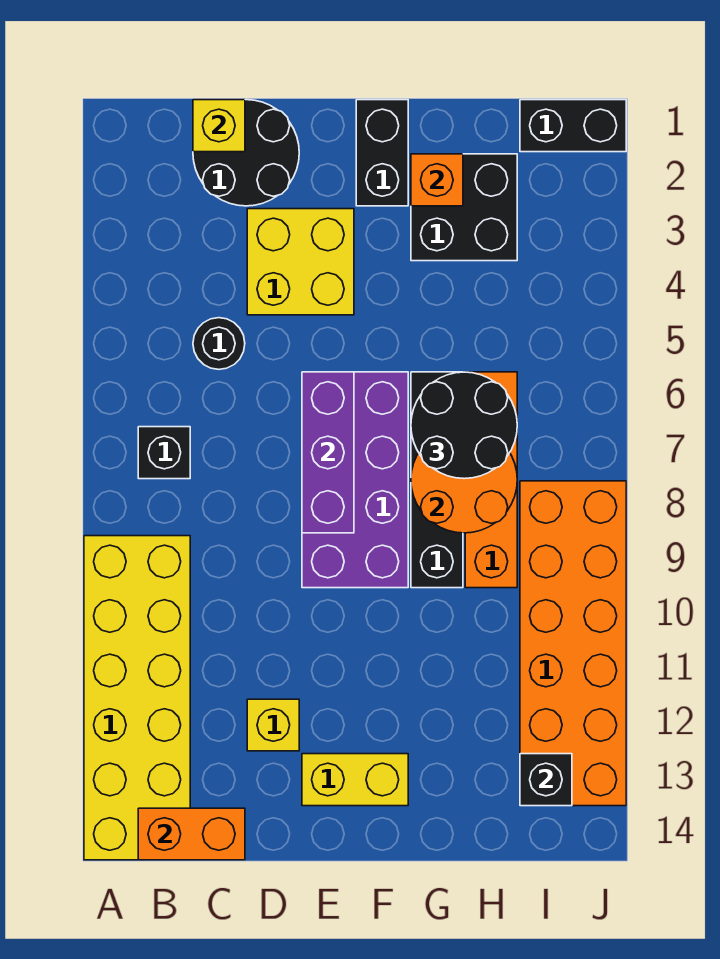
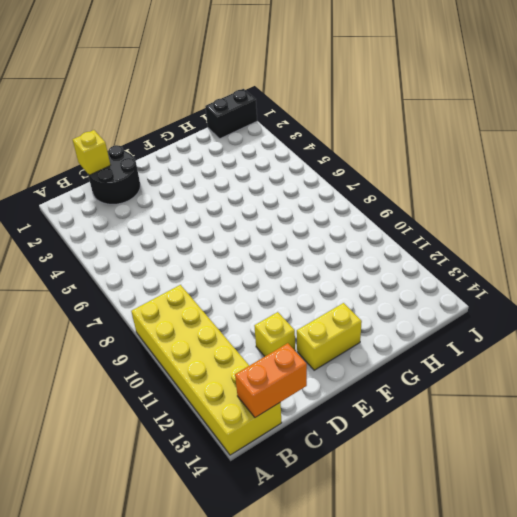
none -> black 1x1 brick [138,427,190,479]
none -> black 1x1 round brick [193,318,245,369]
none -> yellow 2x2 brick [247,209,354,315]

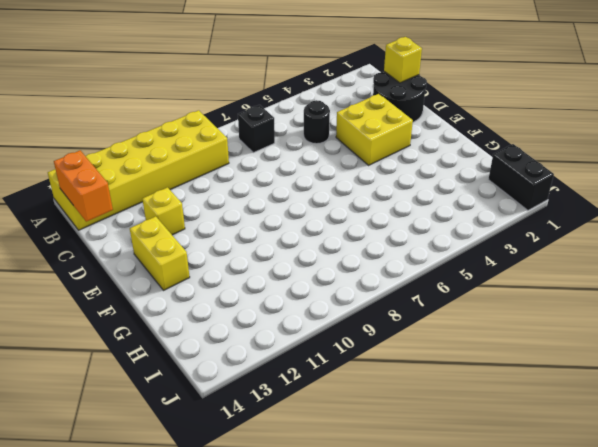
none -> purple 2x4 brick [302,372,408,588]
none -> black 1x2 brick [356,100,408,206]
none -> black 2x2 brick [411,154,517,261]

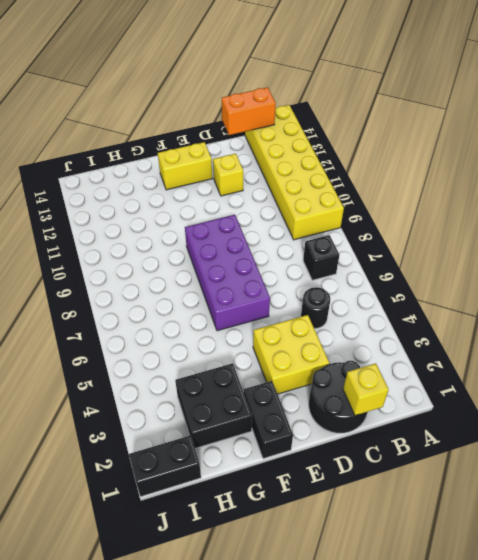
none -> black 1x4 brick [411,372,463,588]
none -> orange 1x4 brick [465,372,517,588]
none -> orange 2x6 brick [520,481,626,806]

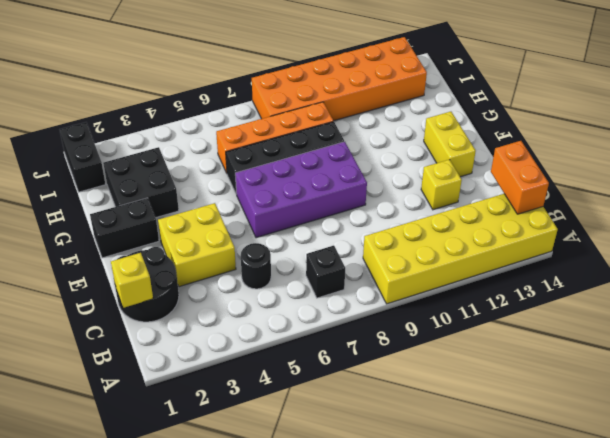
none -> purple 1x3 brick [302,372,354,533]
none -> orange 1x1 brick [411,154,463,206]
none -> orange 2x2 round brick [411,453,517,533]

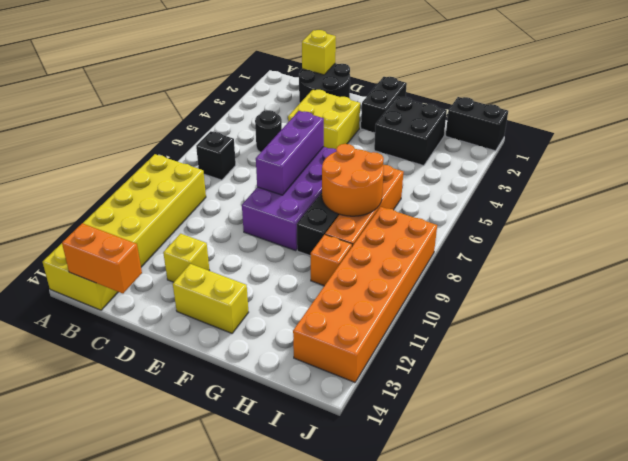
orange 1x1 brick [311,235,352,286] -> orange 1x1 brick moved to [411,154,463,206]
none -> black 1x1 brick [520,754,572,806]
none -> black 2x2 round brick [411,372,517,479]

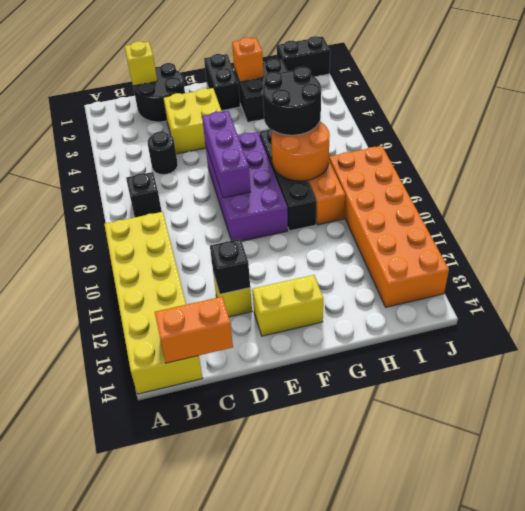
black 1x1 brick [210,239,250,294] -> black 1x1 brick moved to [520,754,572,806]

